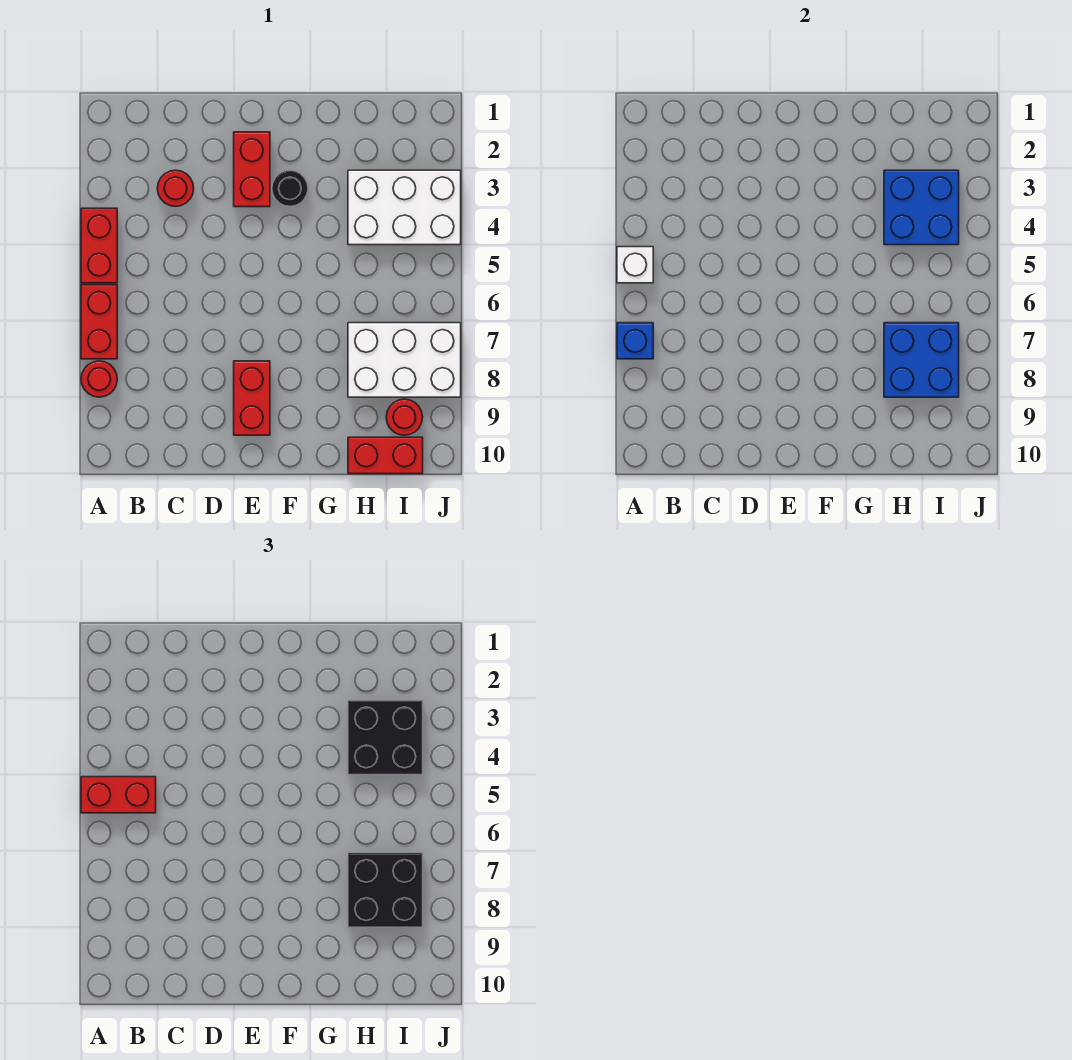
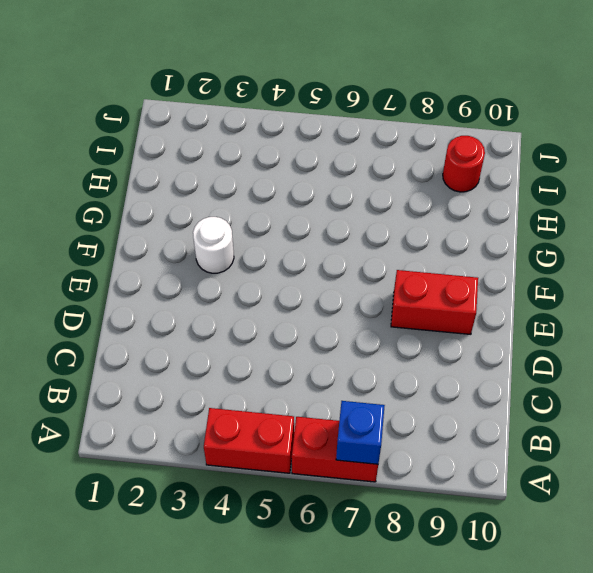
white 1x1 round brick [193,217,234,273] -> black 1x1 round brick [272,170,308,206]
none -> red 1x1 round brick [81,361,117,397]
none -> red 1x1 round brick [157,170,194,206]
none -> red 1x2 brick [234,132,270,207]

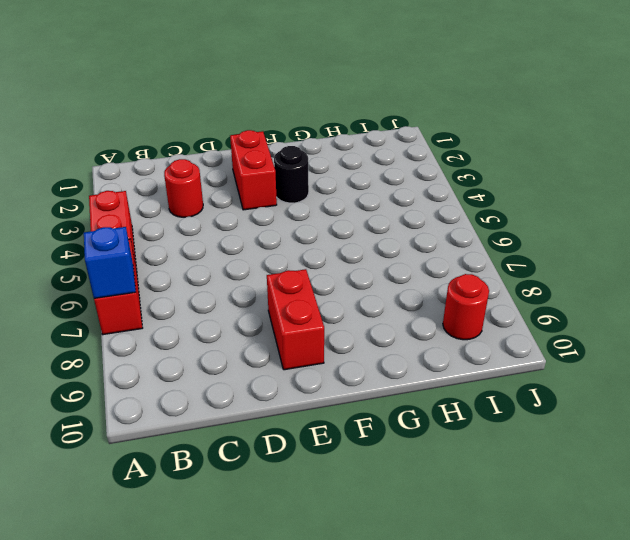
none -> red 1x1 round brick [81,361,117,397]
none -> white 2x3 brick [348,170,461,245]
none -> white 2x3 brick [348,323,461,397]

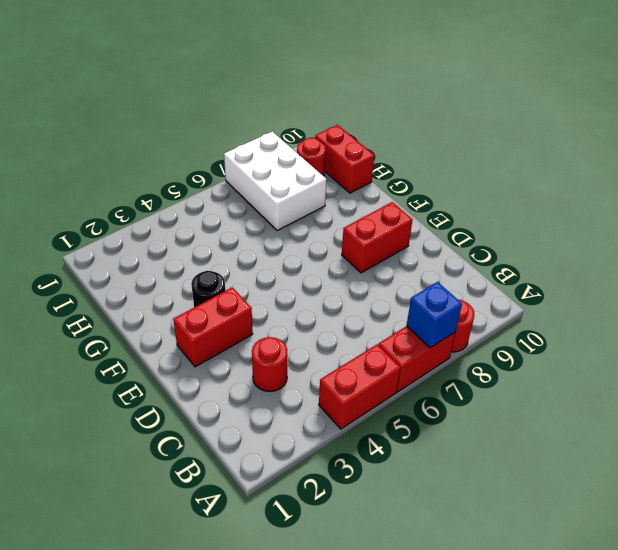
none -> white 2x3 brick [348,170,461,245]
none -> white 1x1 brick [617,247,653,283]
none -> blue 2x2 brick [884,170,959,245]

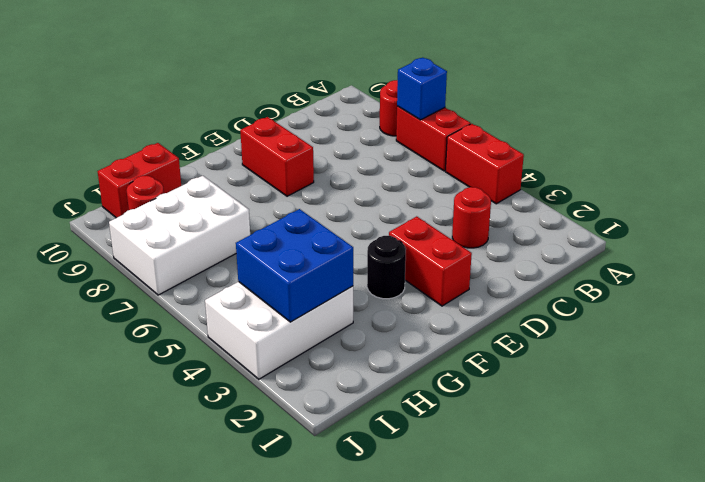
none -> white 1x1 brick [617,247,653,283]
none -> blue 2x2 brick [884,323,959,397]
none -> red 1x2 brick [81,777,156,813]

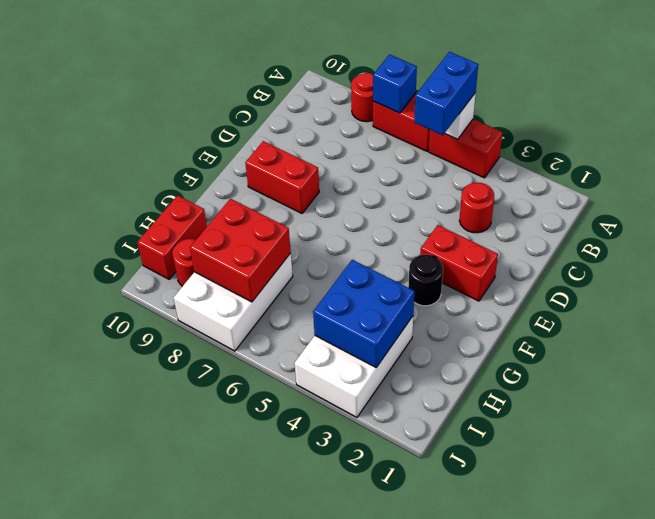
blue 1x2 brick [414,52,478,135] -> red 1x2 brick [81,777,156,813]
red 2x2 brick [190,199,291,302] -> blue 2x2 brick [884,323,959,397]
none -> black 2x2 brick [348,700,423,775]
none -> black 2x2 brick [348,853,423,927]

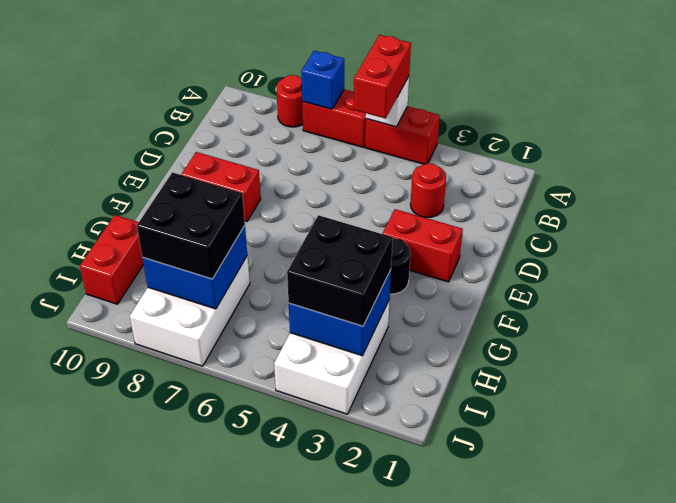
none -> red 1x1 round brick [386,399,423,435]

